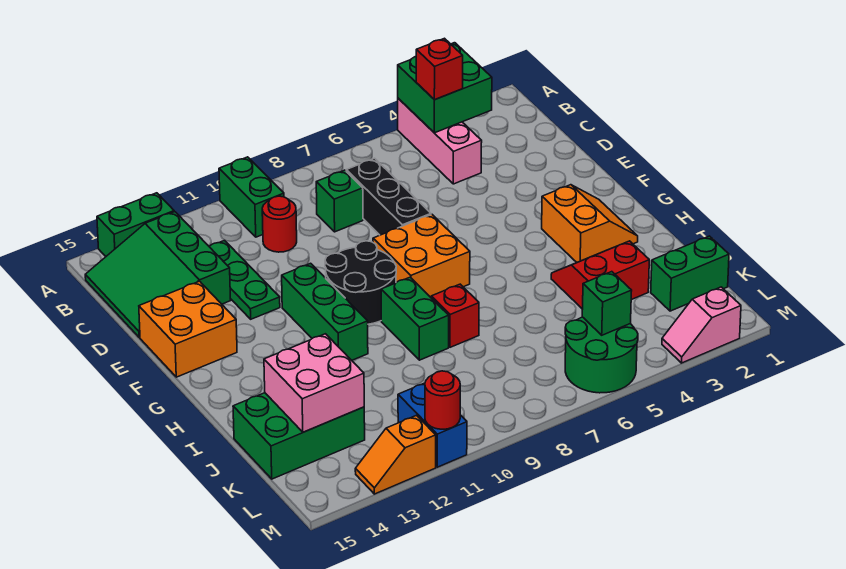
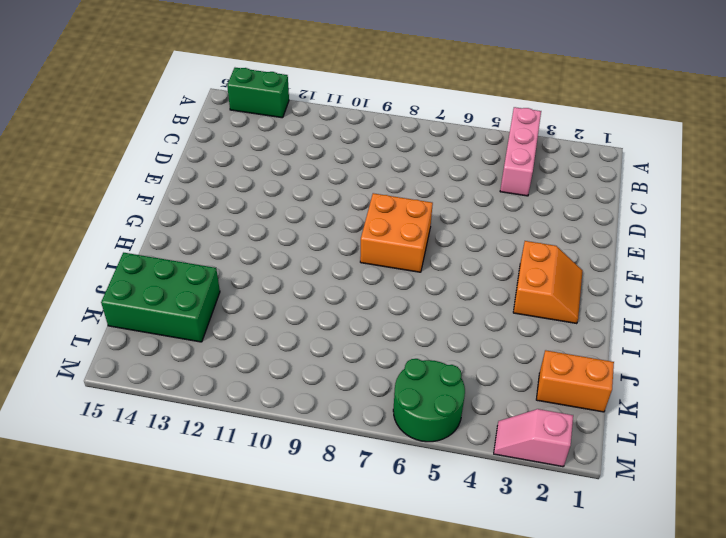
orange 1x2 brick [536,350,614,412] -> green 1x2 brick [651,236,729,311]
none -> green 1x2 brick [219,157,284,237]
none -> green 3x3 slope [85,212,231,337]
none -> black 1x3 brick [346,158,431,235]

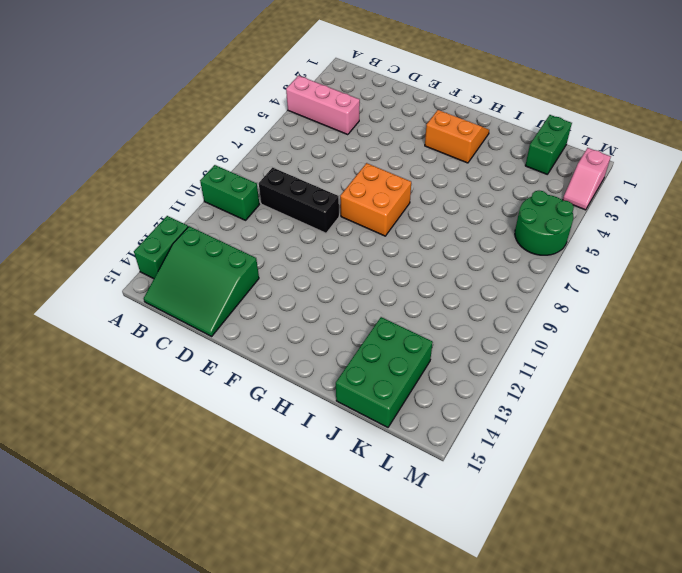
black 1x3 brick [259,168,339,233] -> black 1x3 brick moved to [346,158,431,235]
none -> green 1x1 brick [316,170,363,232]
none -> red 1x1 round brick [262,196,297,252]
none -> green 1x3 plate [209,241,280,319]

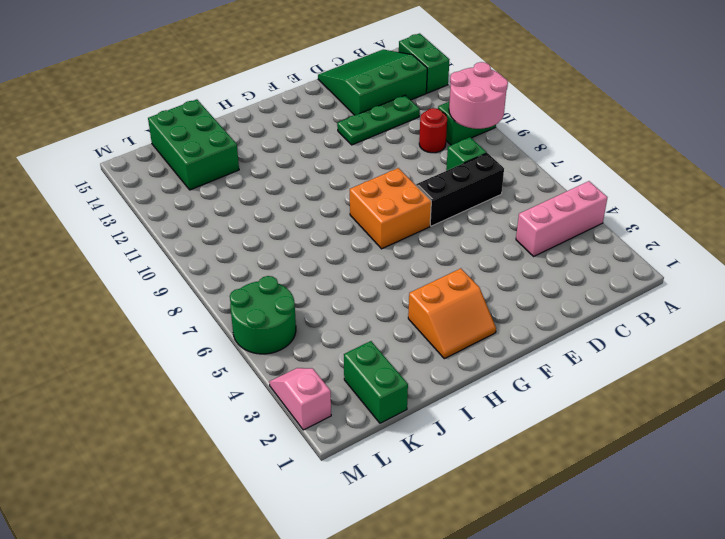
pink 2x2 round brick [449,62,508,129] -> none
none -> orange 2x2 brick [139,281,237,377]
none -> black 2x2 round brick [325,241,396,324]
none -> green 1x3 brick [282,263,368,360]

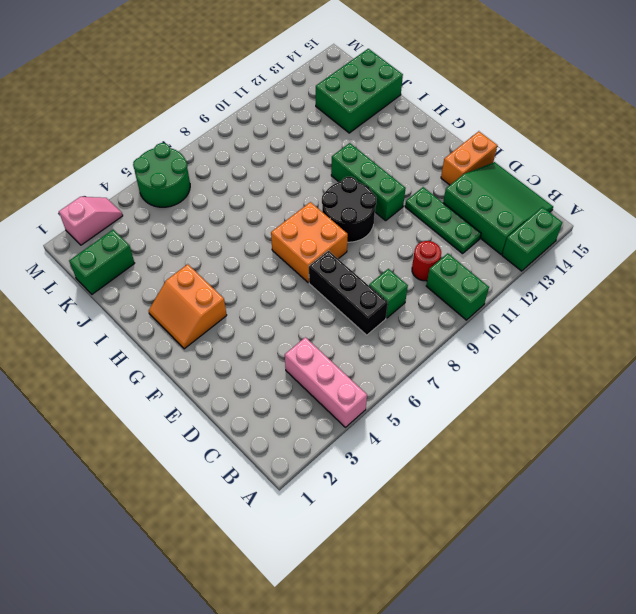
orange 1x2 brick [441,131,497,185] -> orange 2x2 brick [139,281,237,377]
none -> green 1x2 brick [381,277,449,360]
none -> red 2x2 slope [551,241,649,309]
none -> red 1x1 brick [431,284,479,347]

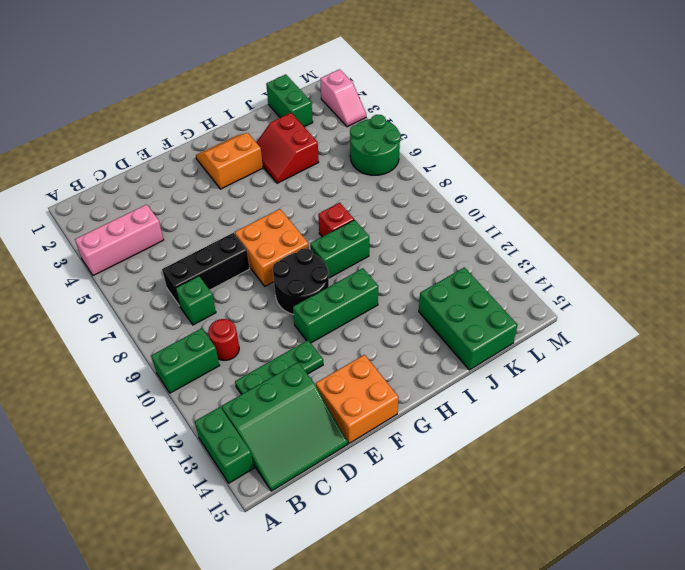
none -> blue 1x2 brick [398,383,467,467]
none -> orange 1x2 slope [355,415,436,494]
none -> green 2x2 brick [398,43,492,133]

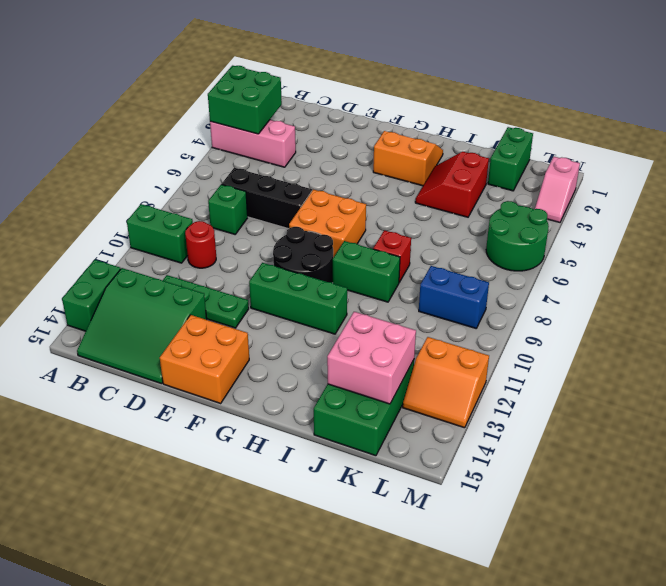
blue 1x2 brick [419,266,489,328] -> blue 1x2 brick moved to [398,383,467,467]
orange 2x2 slope [403,337,489,428] -> orange 1x2 slope [355,415,436,494]
none -> green 1x1 brick [582,272,632,335]
none -> red 1x1 round brick [425,371,460,429]
none -> red 1x1 brick [416,38,463,100]

